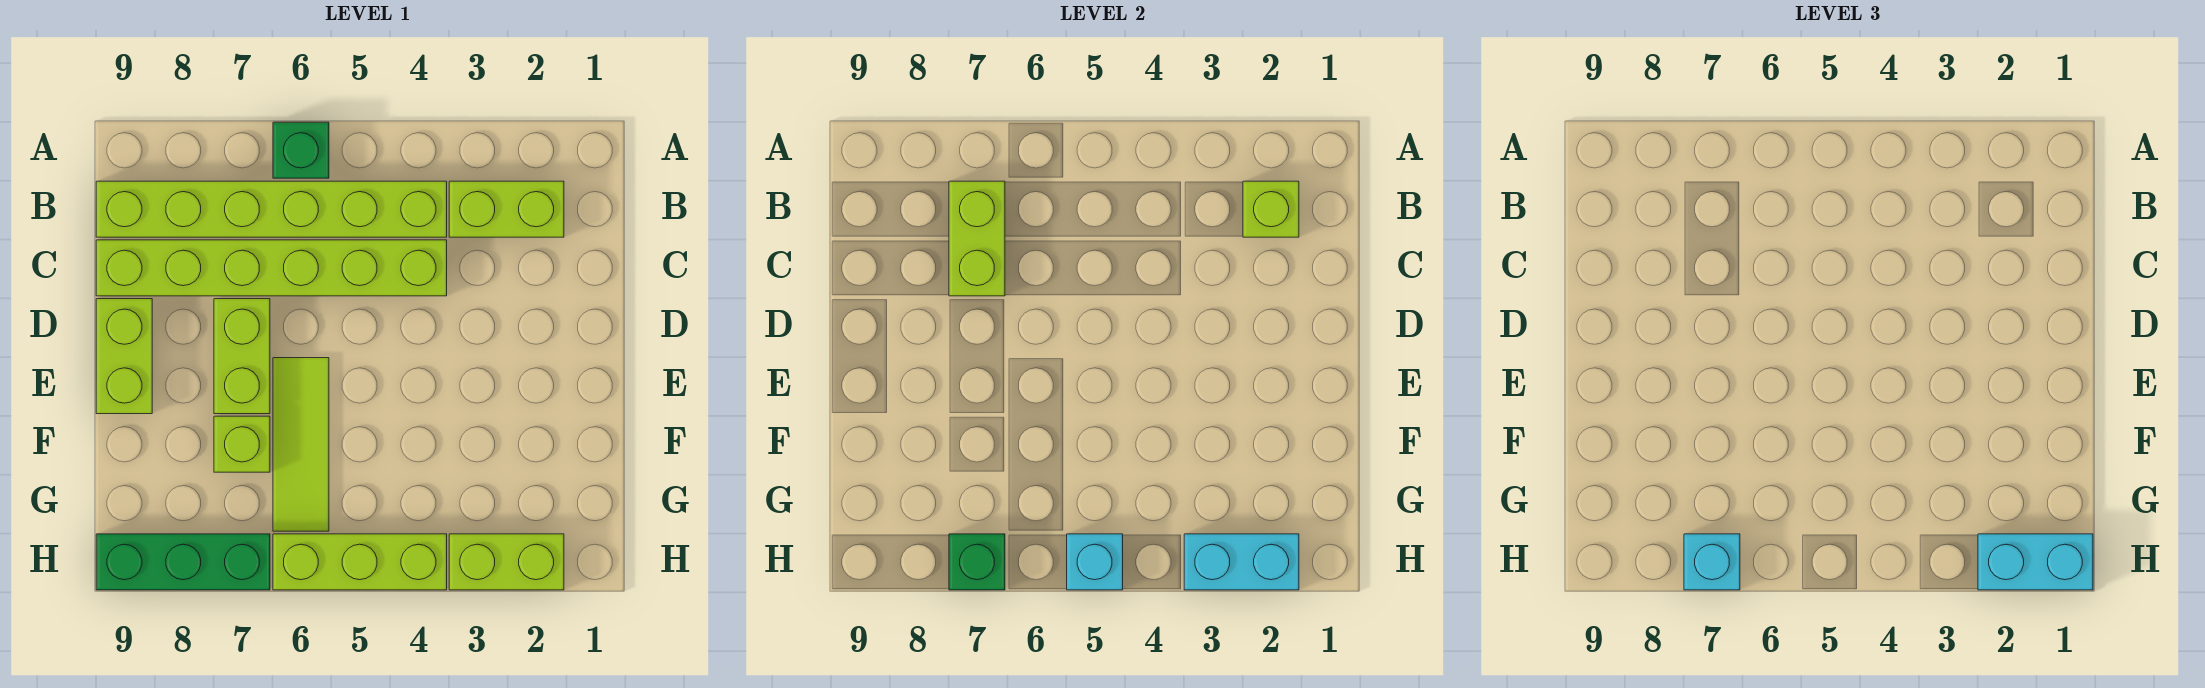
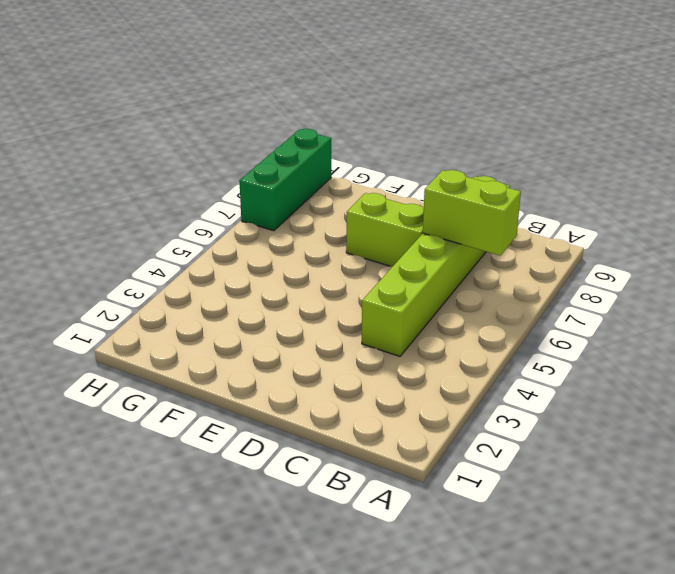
none -> green 1x1 brick [273,122,329,178]
none -> lime 1x2 brick [449,181,564,237]
none -> lime 1x6 brick [96,181,447,237]

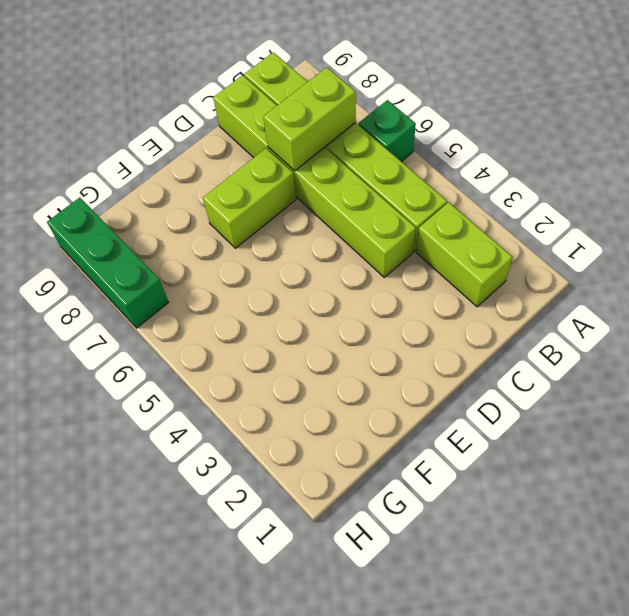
none -> lime 1x2 brick [96,299,152,414]
none -> lime 1x3 tile [273,358,329,531]
none -> lime 1x1 brick [214,416,270,472]

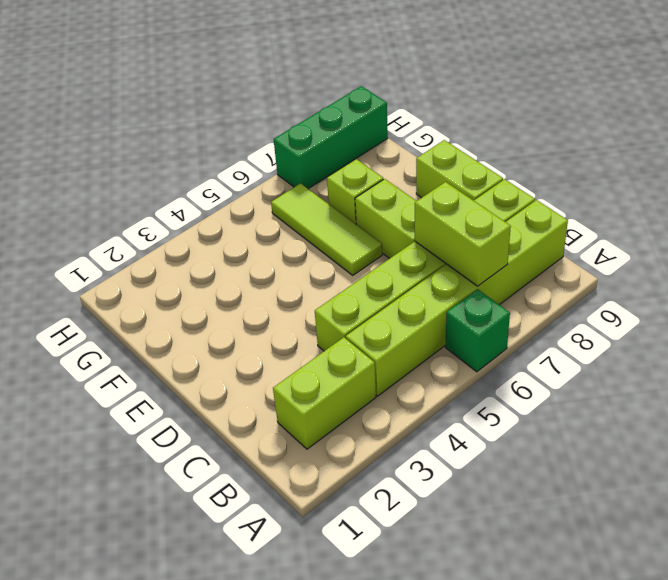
none -> lime 1x2 brick [449,534,564,590]
none -> lime 1x3 brick [273,534,447,590]
none -> lime 1x1 brick [1243,181,1299,237]

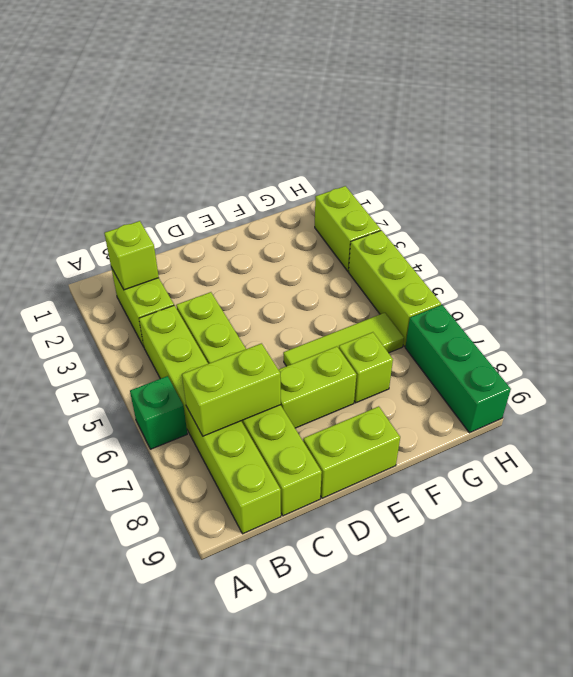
none -> cyan 1x2 brick [1184,534,1299,590]
none -> cyan 1x1 brick [1067,534,1123,590]
none -> green 1x1 brick [949,534,1005,590]

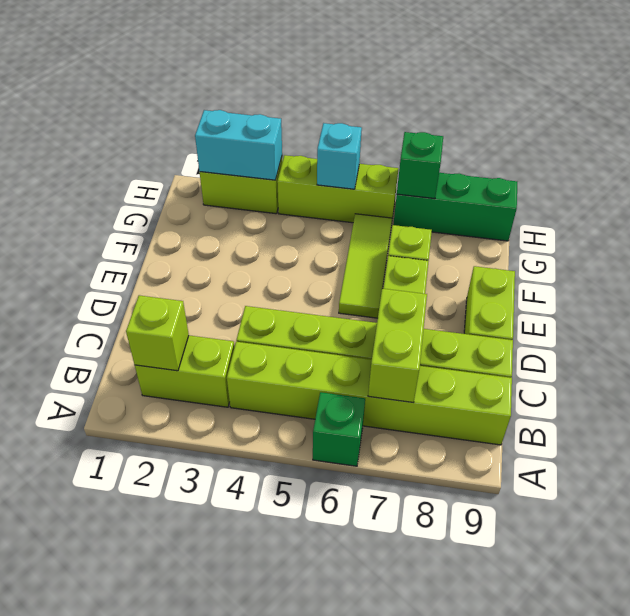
none -> cyan 1x2 brick [1978,534,2093,590]
none -> cyan 1x1 brick [1684,534,1740,590]

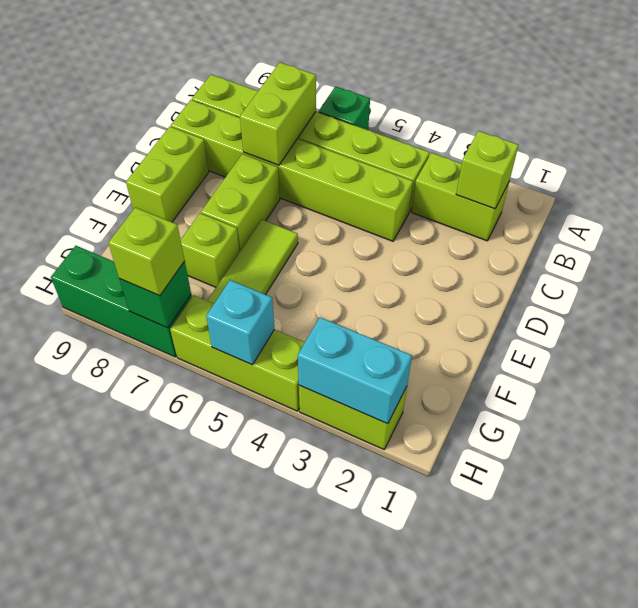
lime 1x1 brick [108,207,185,296] -> cyan 1x1 brick [1684,534,1740,590]
none -> cyan 1x2 brick [1978,534,2093,590]

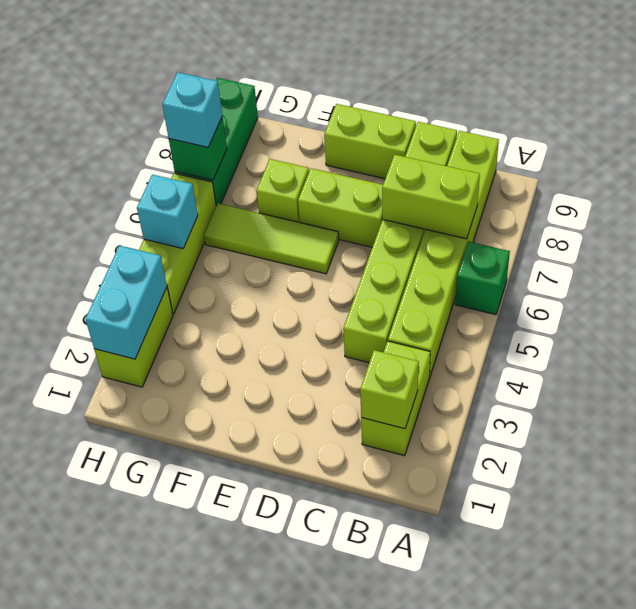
none -> cyan 1x2 brick [1978,534,2093,590]

